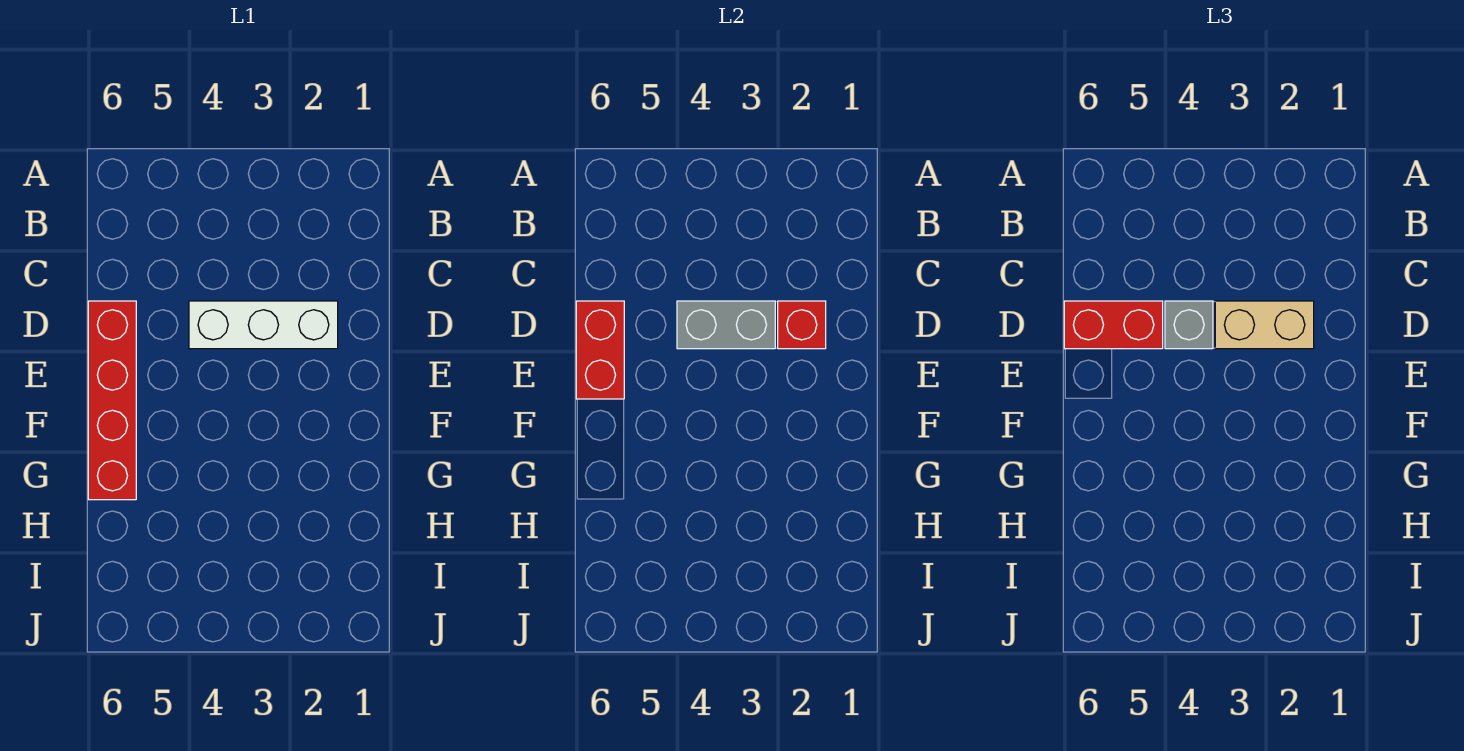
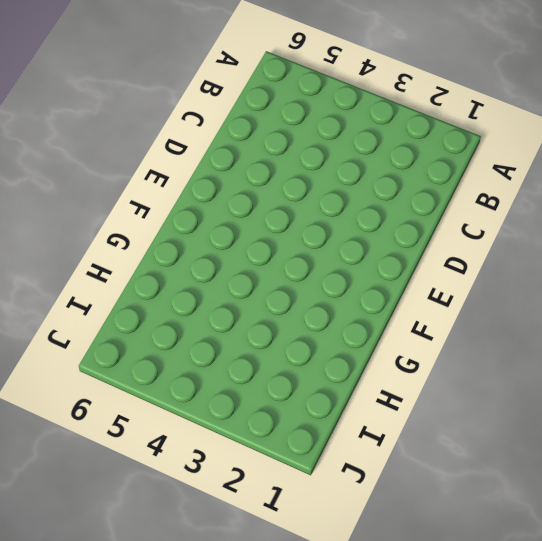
none -> white 1x3 brick [189,301,338,349]
none -> red 1x4 brick [88,301,136,500]

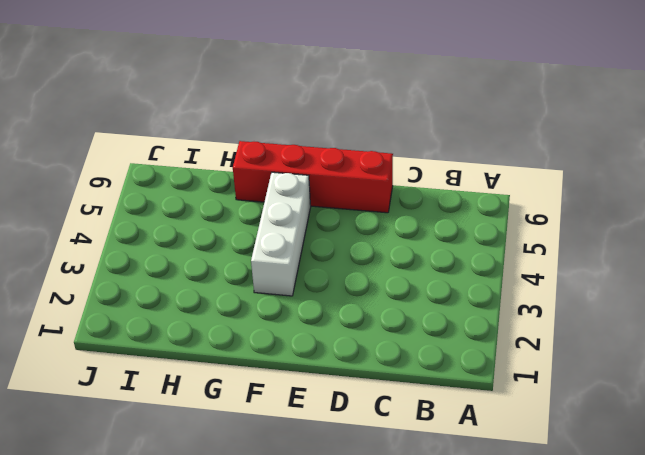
white 1x3 brick [251,172,311,296] -> white 1x3 brick moved to [189,301,338,349]
none -> red 1x1 brick [778,301,826,349]
none -> grey 1x2 brick [677,301,775,349]

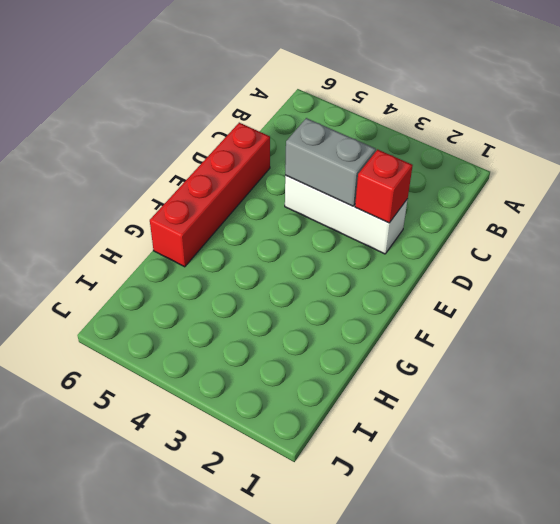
none -> red 1x2 brick [576,301,624,399]
none -> tan 1x2 brick [1215,301,1314,349]

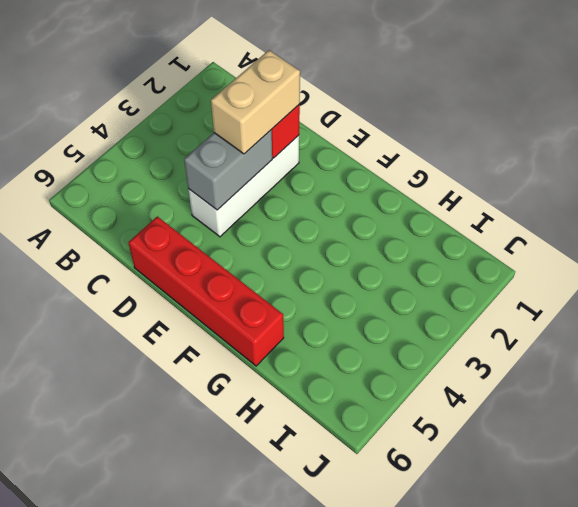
none -> red 1x2 brick [576,301,624,399]
none -> grey 1x1 brick [1165,301,1213,349]

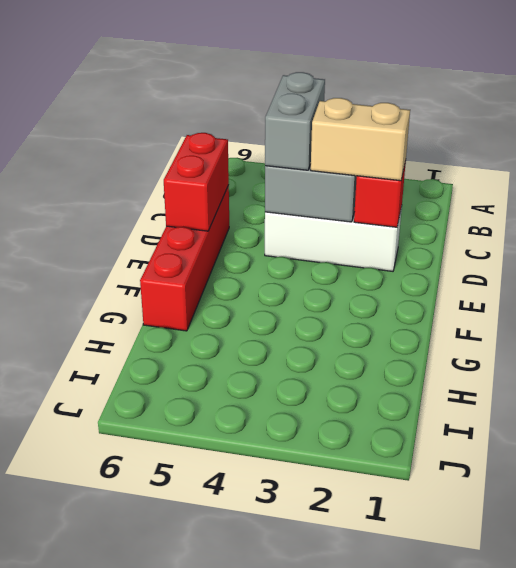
grey 1x2 brick [265,72,325,170] -> grey 1x1 brick [1165,301,1213,349]
none -> red 1x2 brick [1064,301,1163,349]

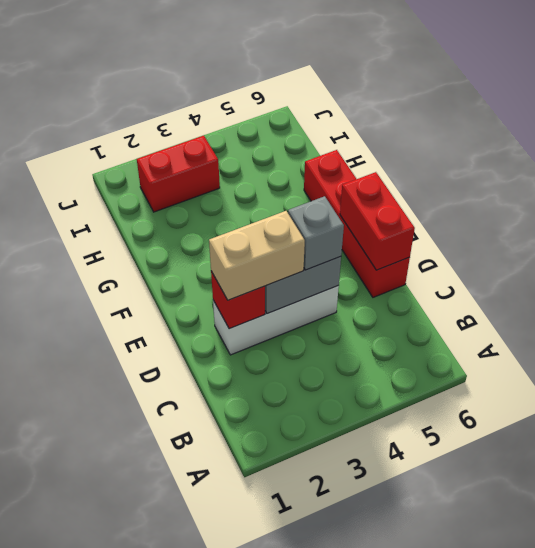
red 1x2 brick [137,135,220,212] -> red 1x2 brick moved to [1064,301,1163,349]

